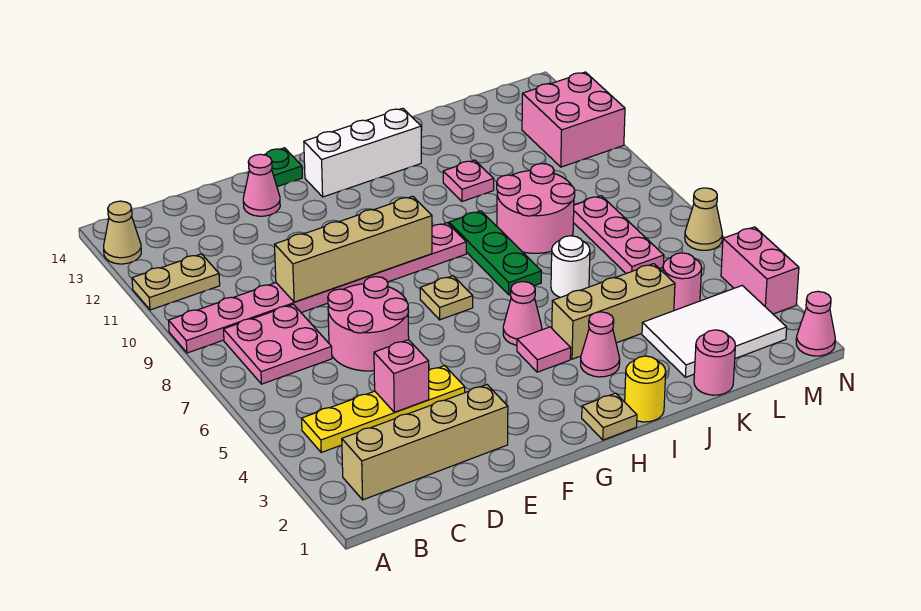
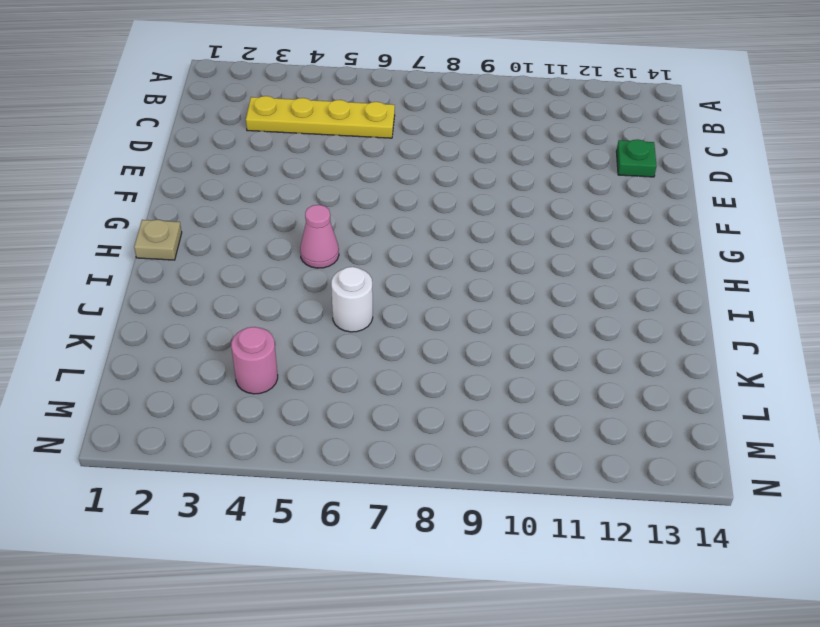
yellow 1x4 plate [246,96,395,138] -> yellow 1x4 plate turned to [302,366,465,452]
green 1x1 plate [616,139,657,177] -> green 1x1 plate moved to [264,148,302,187]
none -> pink 1x8 plate [169,223,466,353]
none -> tan 1x2 plate [132,254,220,310]
none -> tan 1x1 cone [104,201,141,264]
none -> tan 1x4 brick [342,385,508,500]

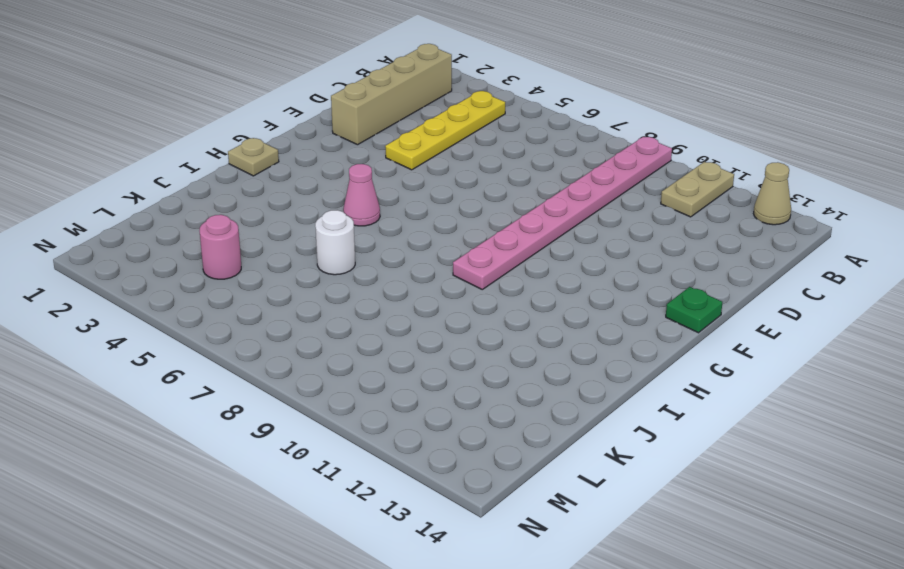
none -> pink 2x2 plate [223,304,332,384]
none -> pink 2x2 round brick [328,277,409,371]
none -> pink 1x1 cone [243,154,280,216]
none -> tan 1x1 plate [420,276,473,320]

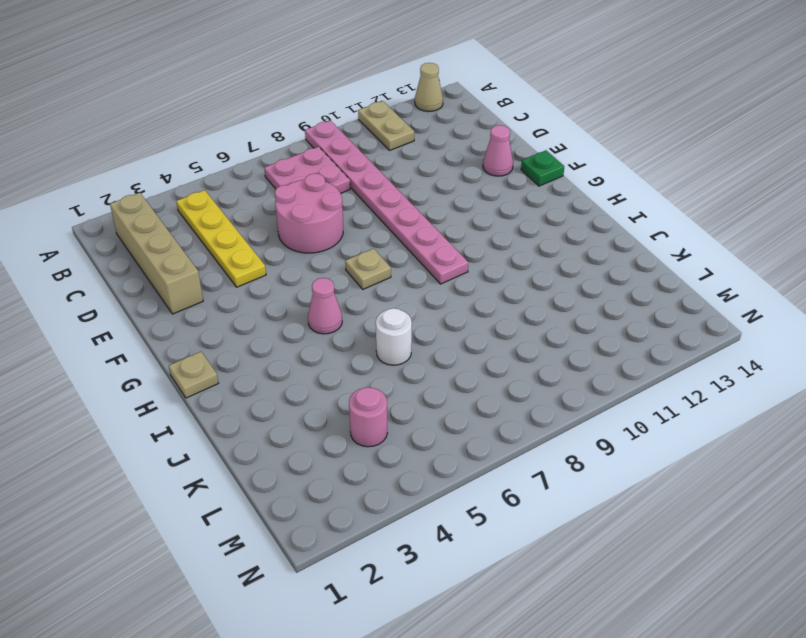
none -> white 1x3 brick [304,108,421,197]
none -> pink 1x1 tile [517,327,571,372]
none -> yellow 1x1 round brick [625,356,666,422]
none -> pink 1x1 cone [581,312,620,377]

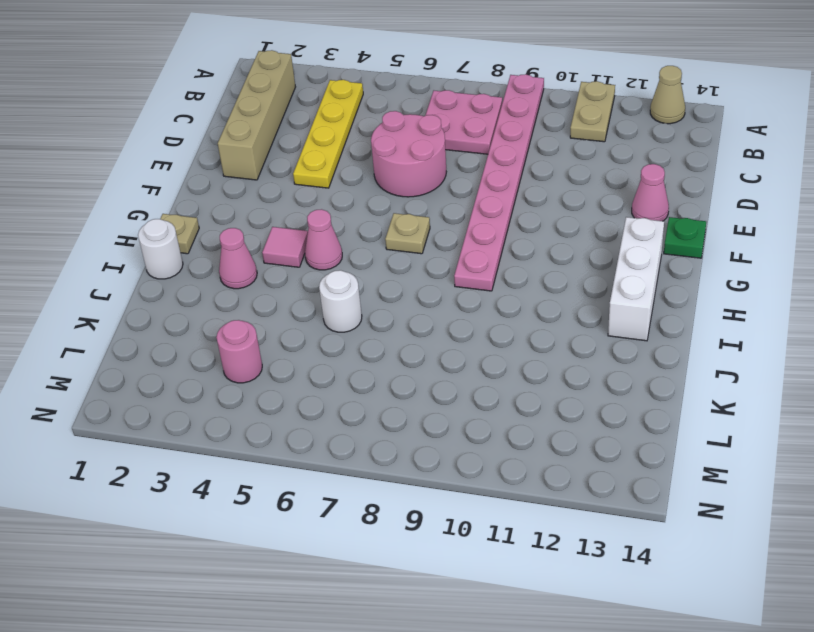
white 1x1 round brick [138,219,183,279] -> yellow 1x1 round brick [625,356,666,422]
none -> tan 1x3 brick [552,264,675,359]
none -> green 1x3 plate [449,211,541,295]
none -> pink 2x2 round brick [497,164,575,253]
none -> pink 1x1 plate [443,160,494,201]

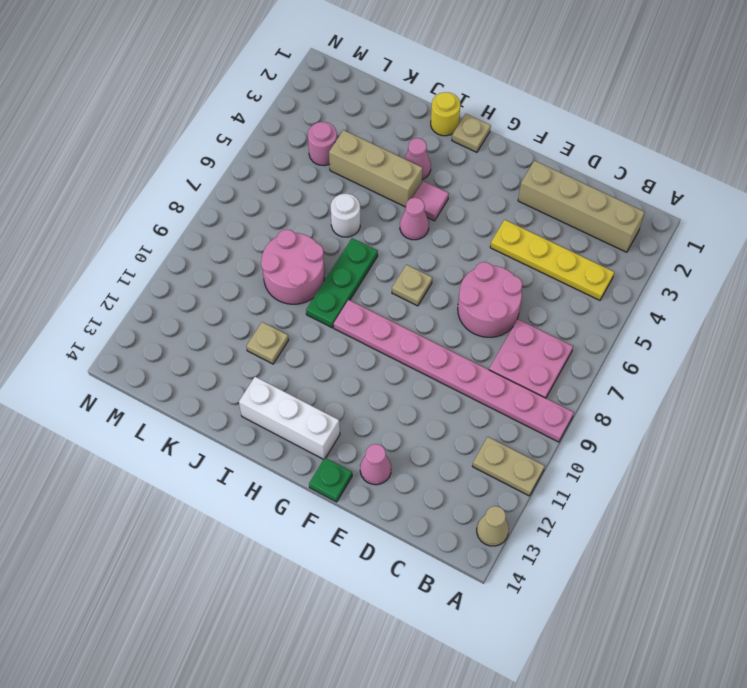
tan 1x1 plate [247,322,289,364] -> pink 1x1 plate [443,160,494,201]
none -> pink 1x1 round brick [694,330,735,395]
none -> white 2x3 tile [642,286,787,377]
none -> pink 1x3 plate [573,196,664,273]
none -> pink 2x2 brick [522,72,625,167]

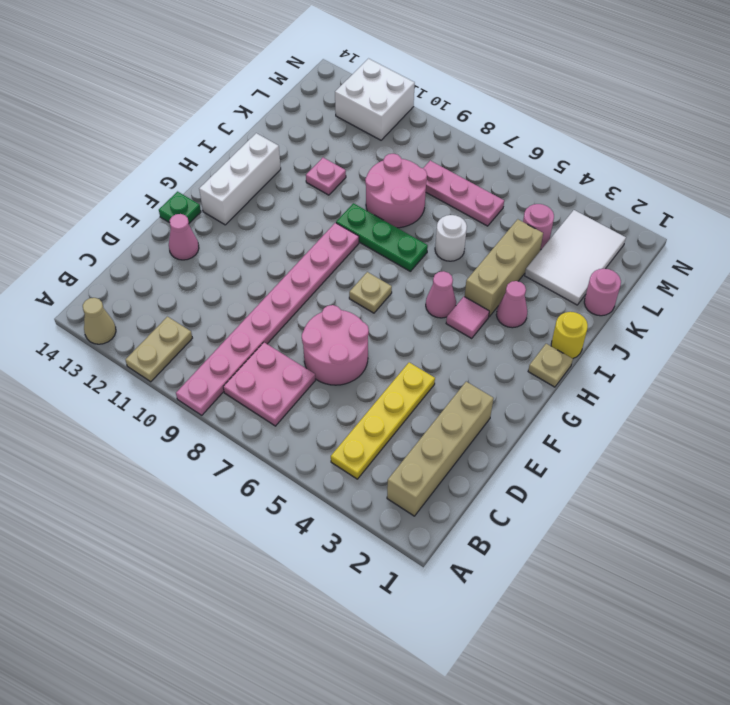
white 2x2 brick [335,59,415,140] -> pink 2x2 brick [522,72,625,167]
none -> pink 1x1 cone [796,291,835,356]
none -> pink 1x2 brick [721,227,799,314]
none -> tan 1x1 cone [685,188,722,250]
none -> pink 1x1 brick [374,340,429,412]

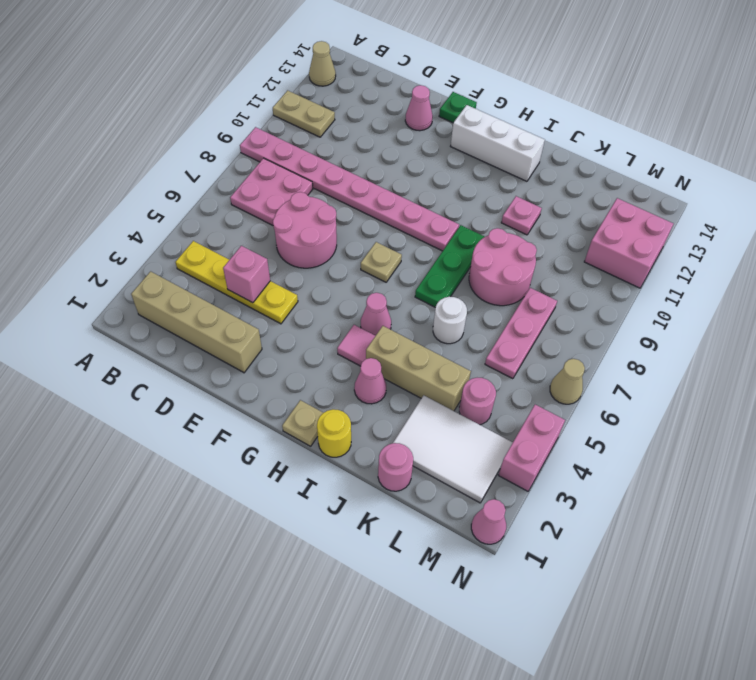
none -> tan 1x4 brick [274,196,432,302]

